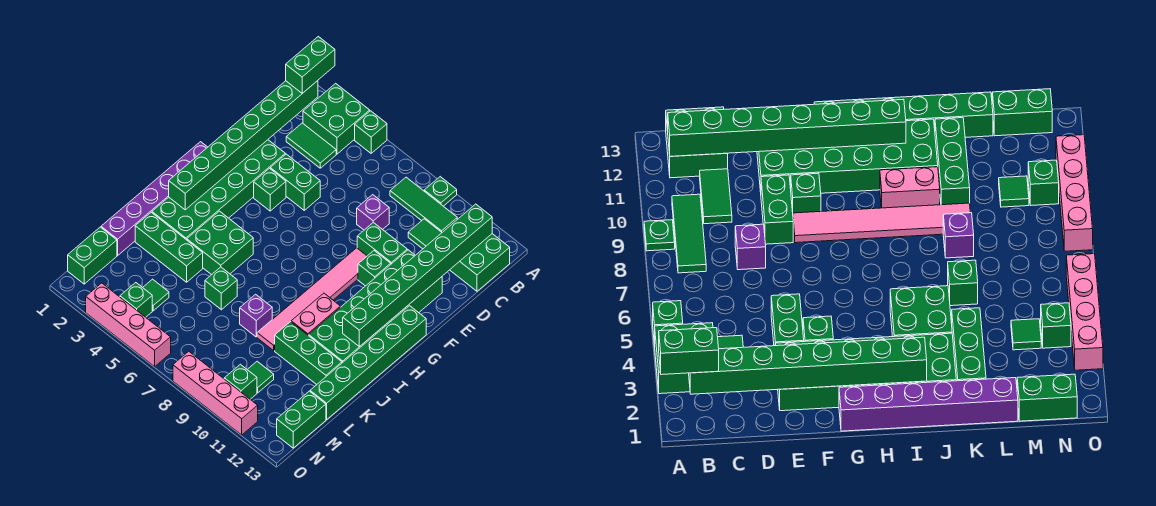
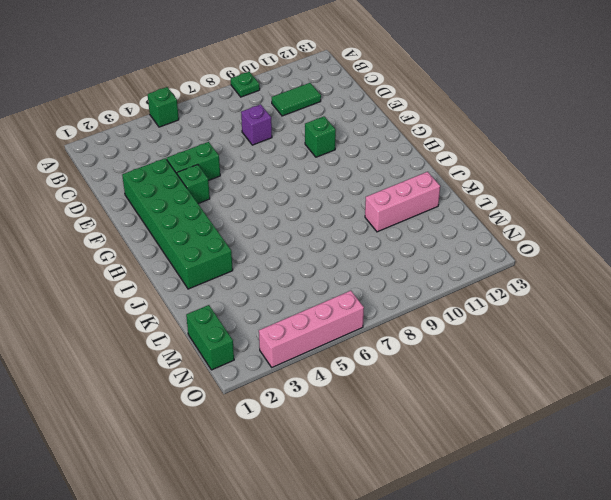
pink 1x3 brick [365,172,440,232] -> green 1x3 brick [275,322,342,385]
none -> green 2x2 brick [303,83,370,154]
none -> green 1x3 tile [390,177,457,232]
none -> green 2x2 brick [450,234,510,291]
none -> green 1x2 tile [286,123,336,168]

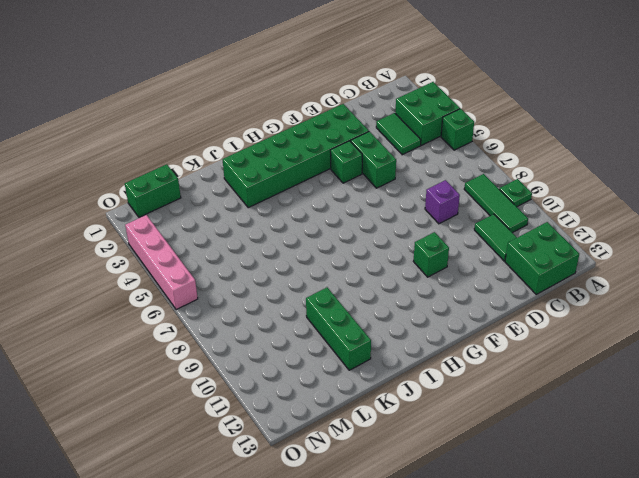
none -> green 1x2 brick [357,222,407,264]
none -> green 2x6 brick [309,250,442,363]
none -> pink 1x6 tile [257,248,367,351]
none -> purple 1x6 brick [101,142,207,255]

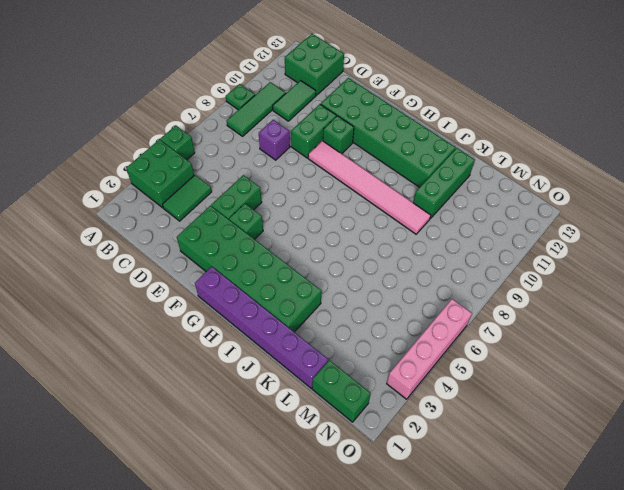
none -> green 1x6 brick [310,306,426,419]
none -> green 2x2 brick [187,211,253,275]
none -> pink 1x2 brick [291,293,340,336]
none -> green 1x3 brick [135,212,203,282]

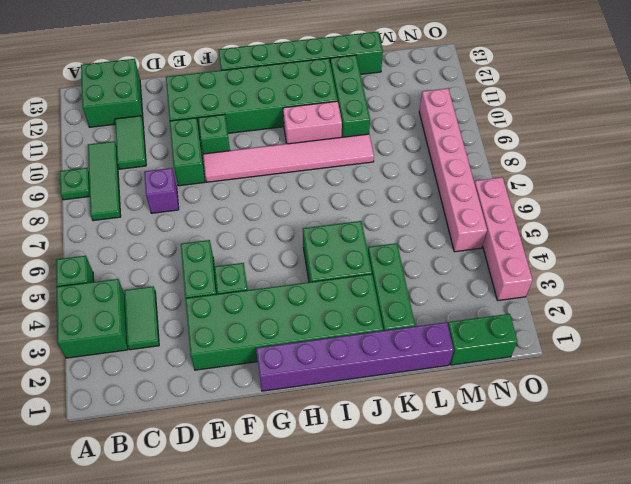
pink 1x6 brick [419,88,487,252] -> green 1x1 brick [224,364,257,399]
none -> green 1x1 brick [205,267,237,310]
none -> purple 1x1 brick [240,294,272,337]
none -> green 1x1 tile [143,279,169,311]
none -> green 1x1 tile [247,361,274,393]

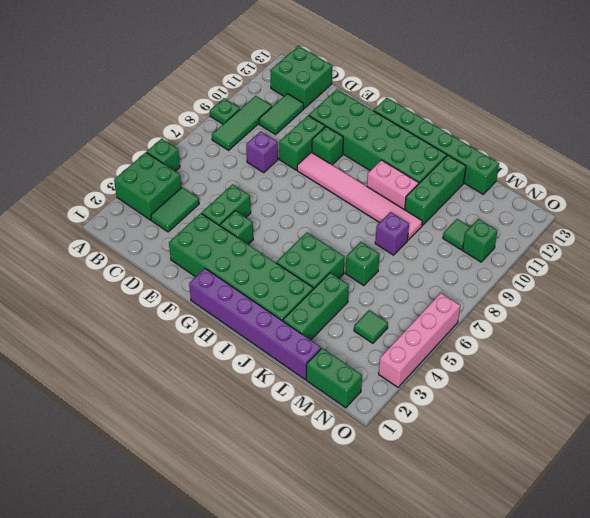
none -> green 1x2 brick [277,391,326,448]
none -> green 1x1 brick [120,283,152,317]
none -> pink 1x4 brick [173,351,258,435]
none -> green 1x8 brick [169,81,318,210]

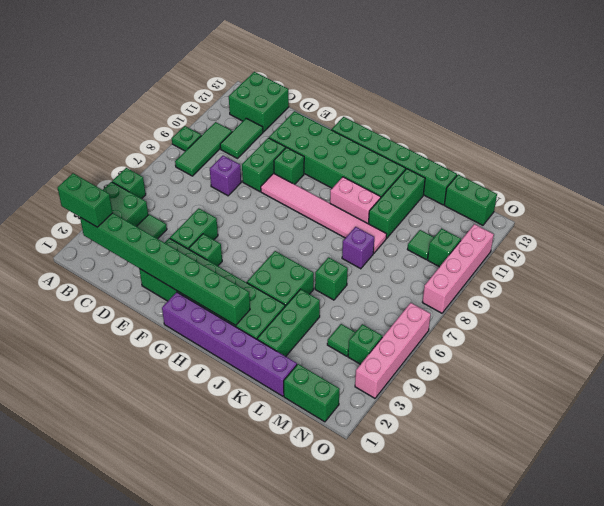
none -> green 1x8 brick [343,204,492,347]

